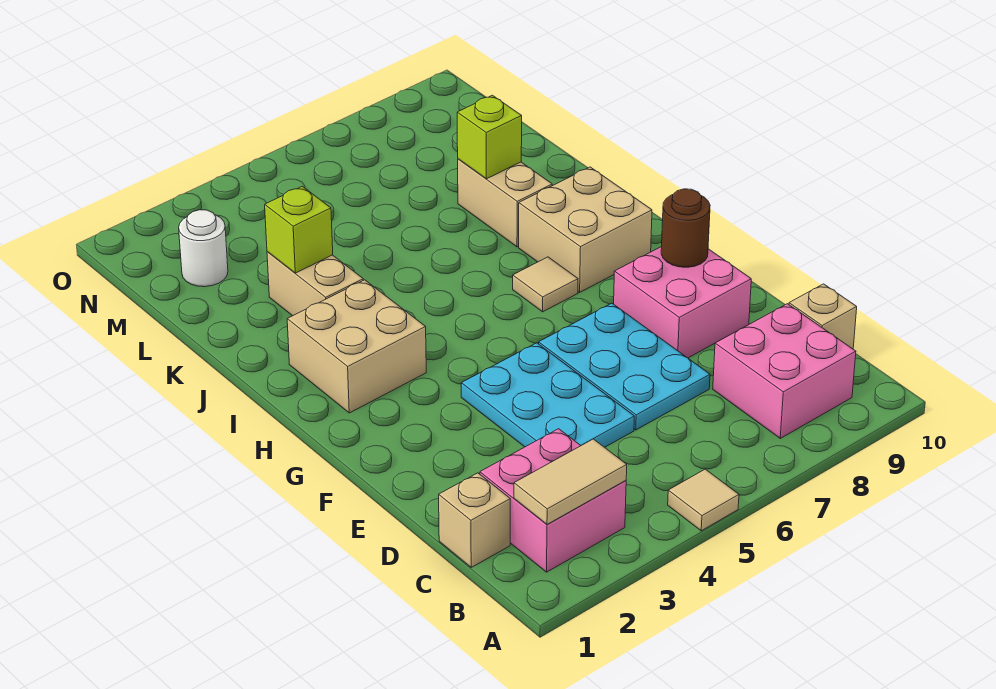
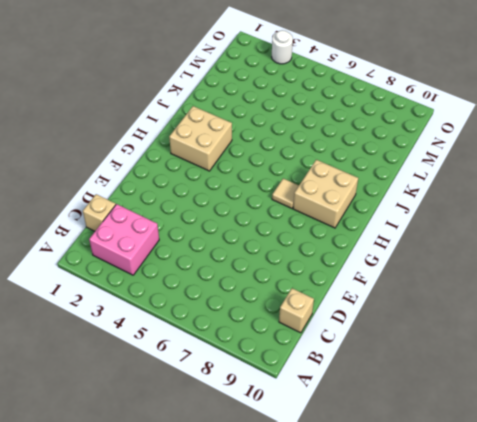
white 1x1 round brick [272,30,293,64] -> white 1x1 round brick moved to [179,210,228,287]
none -> tan 1x1 tile [668,469,739,531]
none -> pink 2x2 brick [713,304,856,438]
none -> cyan 2x3 plate [461,343,634,447]

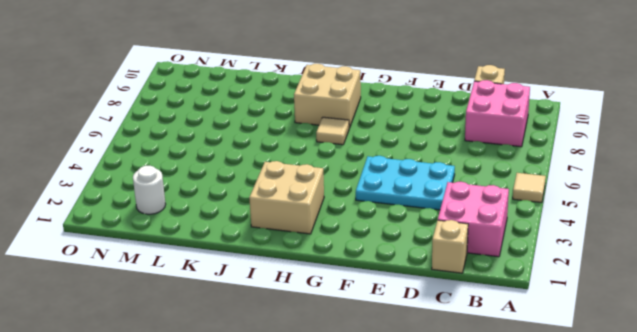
none -> cyan 2x3 plate [539,303,710,430]
none -> pink 2x2 brick [614,246,751,358]
none -> tan 1x2 brick [267,252,363,316]

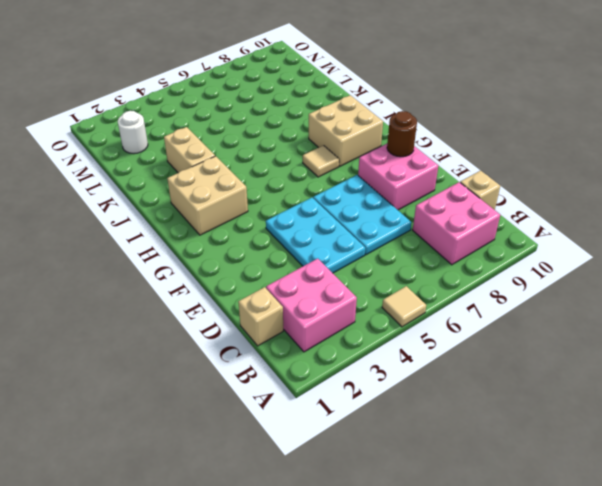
none -> tan 1x2 brick [458,159,552,247]
none -> tan 1x2 tile [514,439,627,524]
none -> lime 1x1 brick [265,186,333,273]

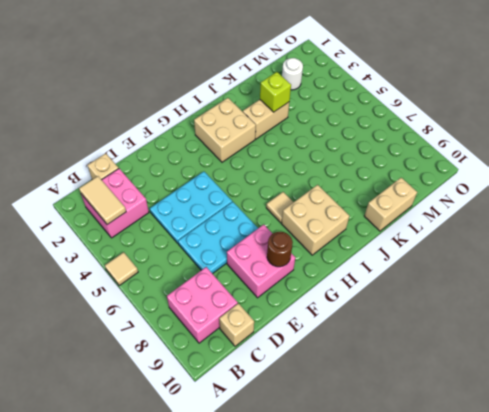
tan 1x2 brick [364,178,417,231] -> tan 1x2 brick moved to [458,159,552,247]
none -> lime 1x1 brick [457,95,522,179]

